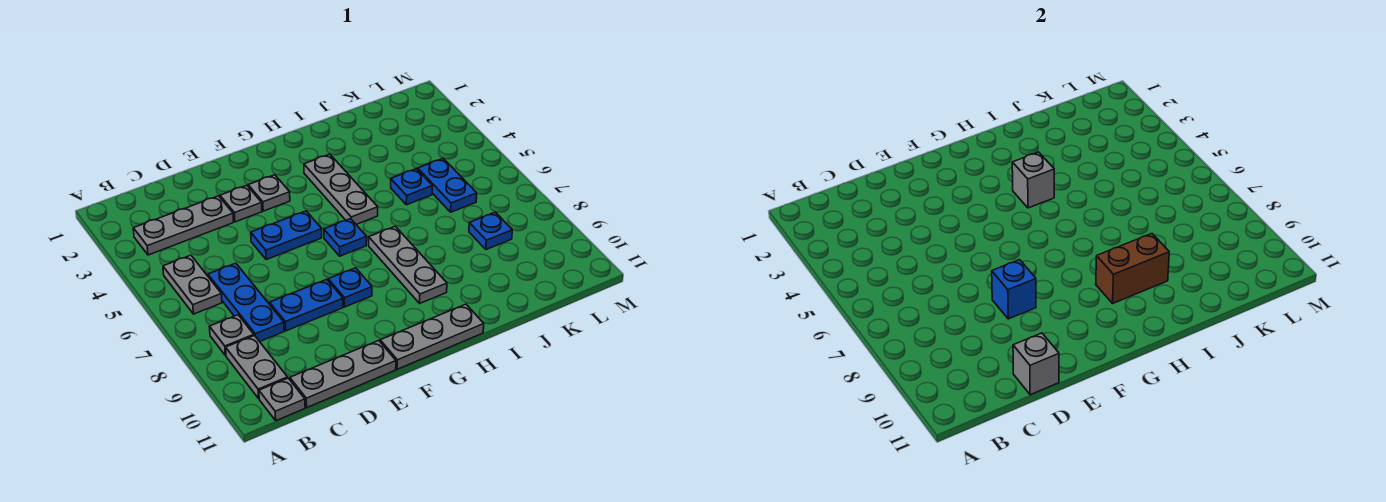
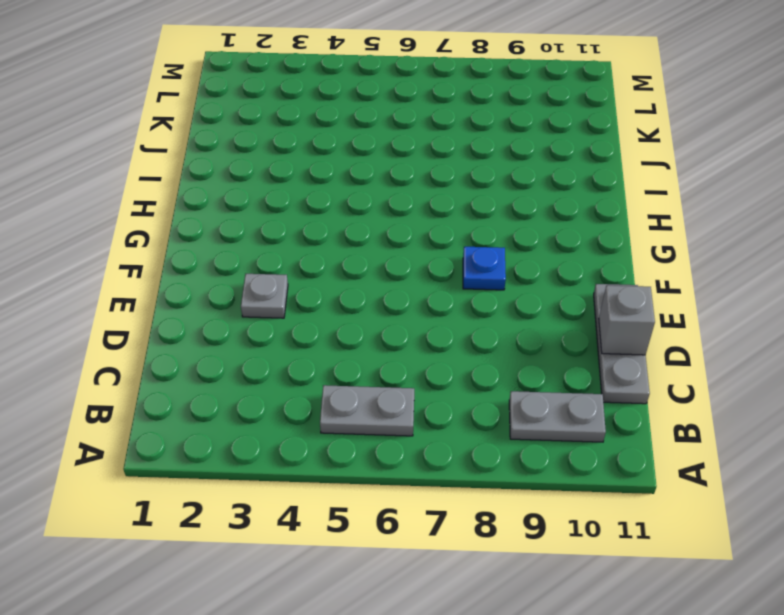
none -> grey 1x3 plate [133,196,234,255]
none -> grey 1x1 plate [210,315,254,355]
none -> grey 1x1 plate [259,378,305,421]

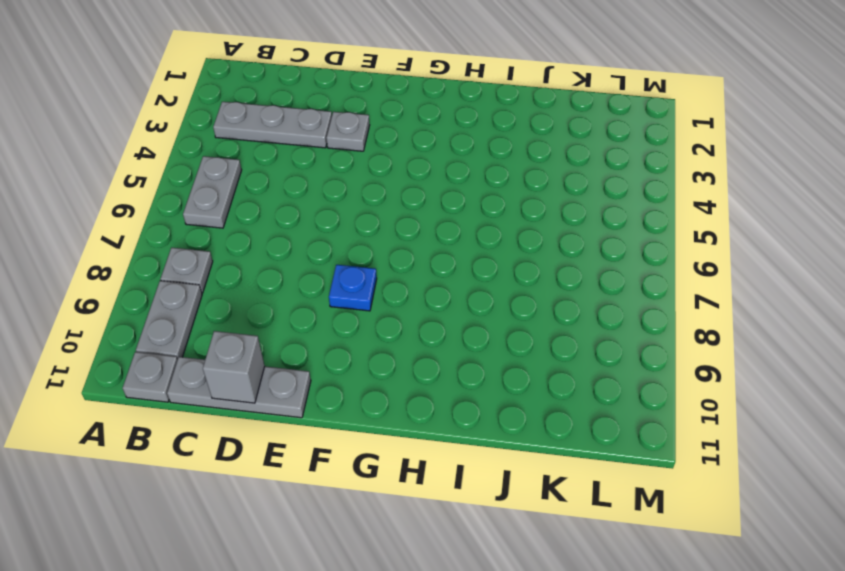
none -> blue 1x3 plate [208,263,284,342]
none -> blue 1x2 plate [270,279,343,331]
none -> blue 1x2 plate [251,211,322,260]

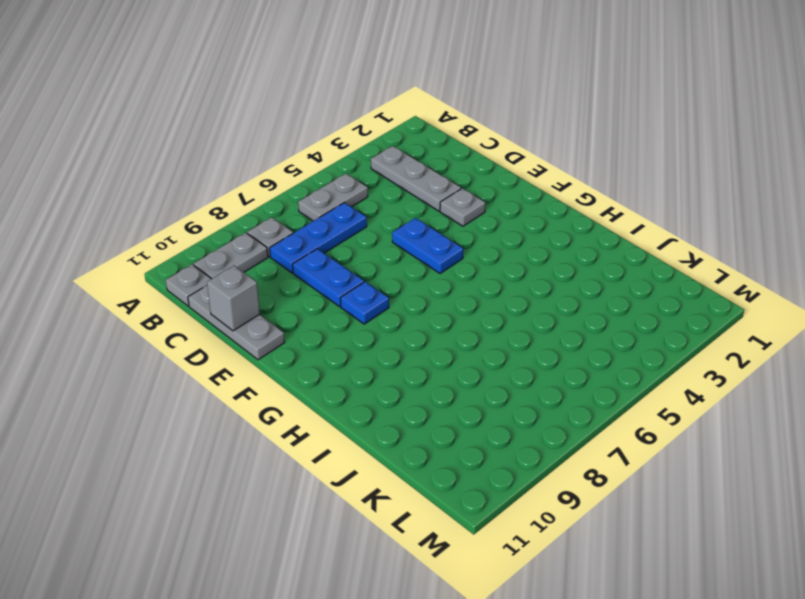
none -> grey 1x1 plate [248,175,290,211]
none -> grey 1x3 plate [380,304,484,369]
none -> blue 1x1 plate [324,219,367,256]

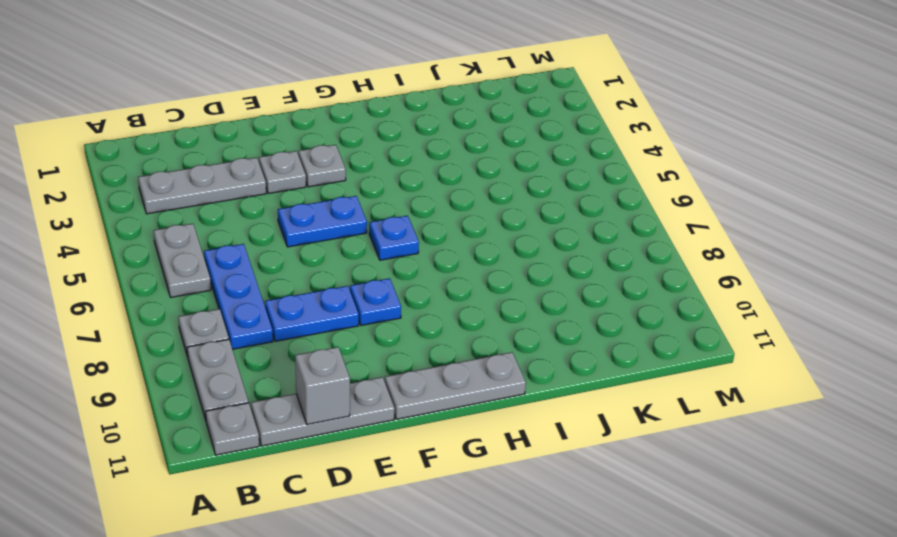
none -> grey 1x3 plate [304,154,378,224]
none -> grey 1x3 plate [369,226,447,303]
none -> blue 1x1 plate [391,169,433,205]

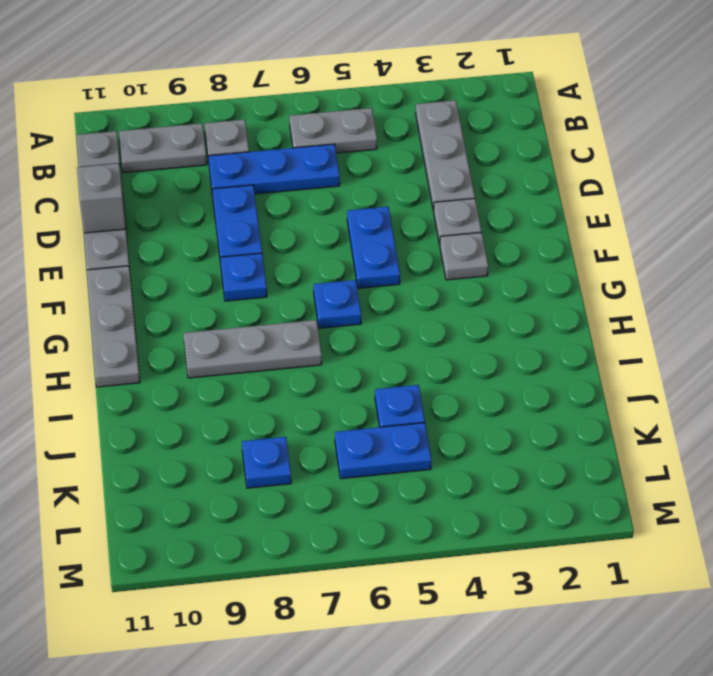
none -> grey 1x3 plate [304,154,378,224]
none -> blue 1x1 brick [992,260,1036,319]
none -> grey 1x1 brick [1012,152,1054,208]

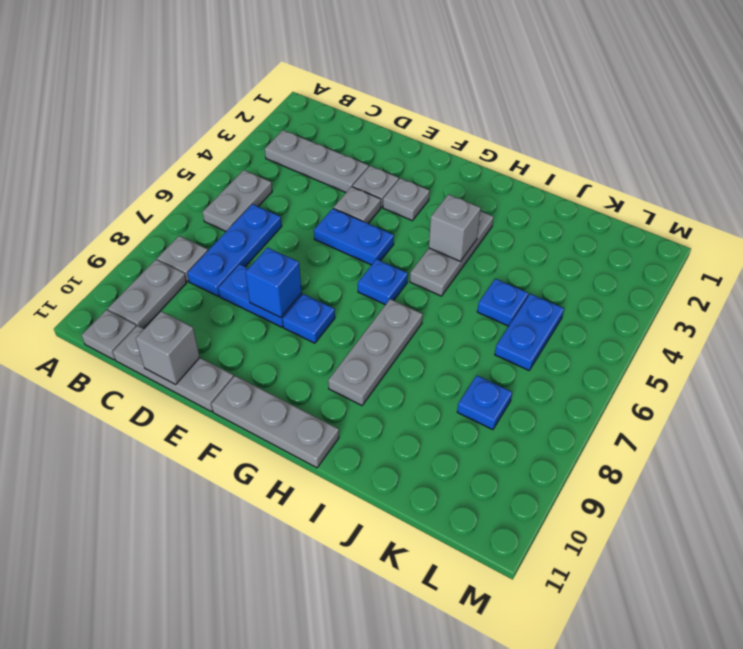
grey 1x1 plate [334,187,381,223] -> none
none -> brown 1x2 brick [1096,234,1169,303]

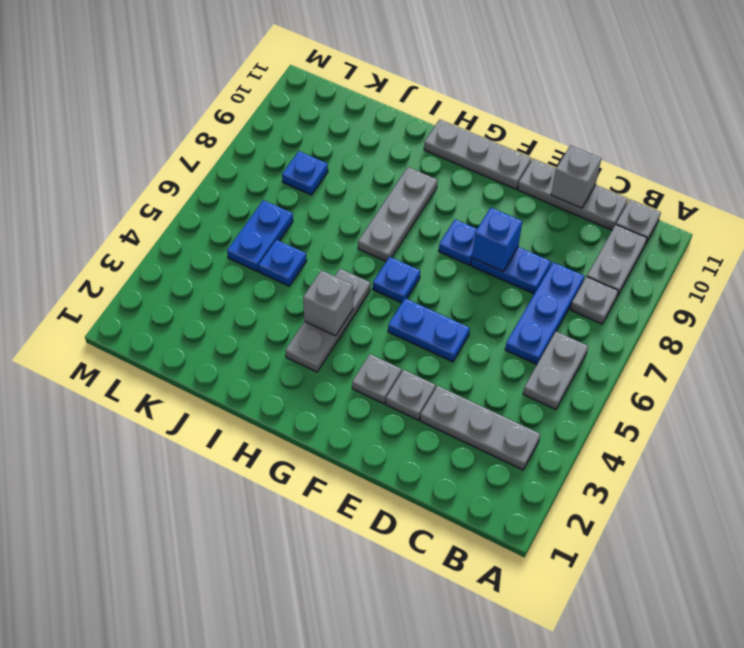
none -> brown 1x2 brick [1096,234,1169,303]

